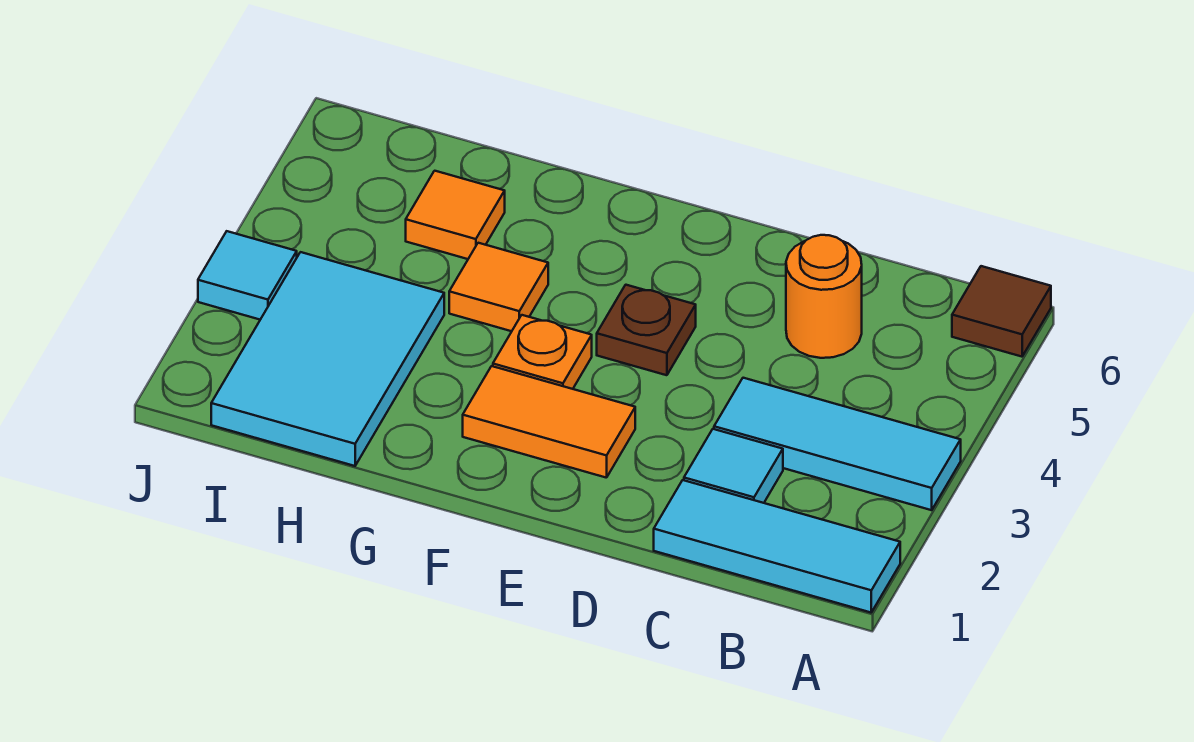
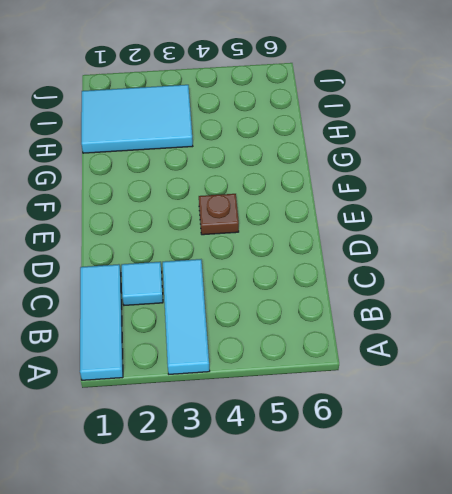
none -> brown 1x1 tile [952,266,1051,357]
none -> orange 1x1 round brick [786,235,862,358]
none -> orange 1x2 tile [463,366,635,478]

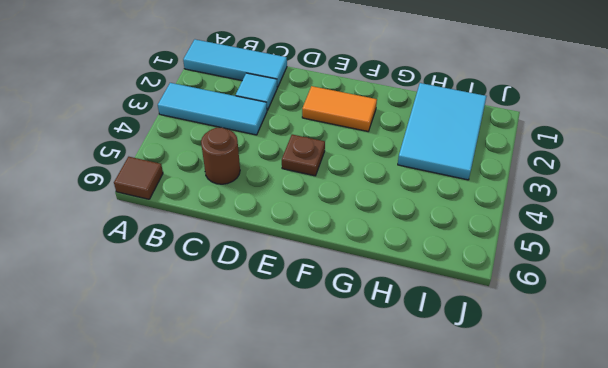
brown 1x1 round brick [201,128,240,184] -> orange 1x1 round brick [786,235,862,358]
none -> orange 1x1 plate [493,315,592,389]
none -> orange 1x1 tile [449,243,548,331]
none -> orange 1x1 tile [406,171,505,259]

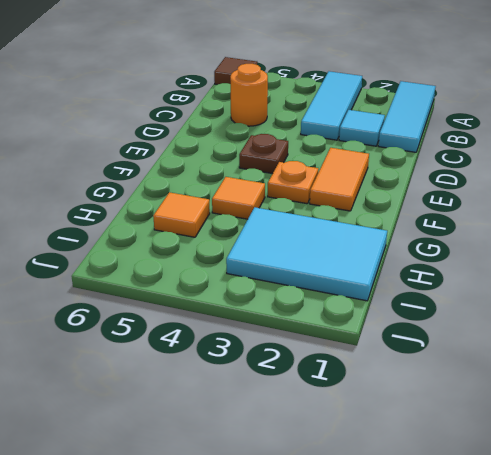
none -> cyan 1x1 tile [198,231,297,320]

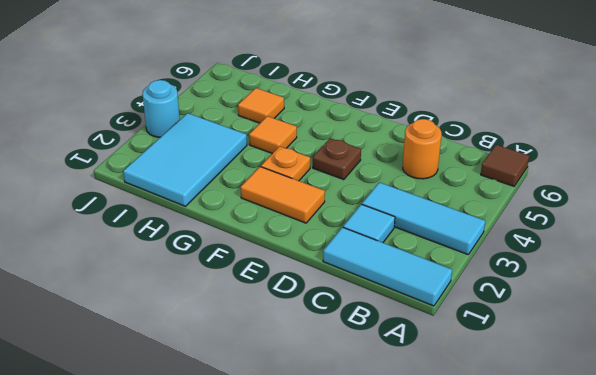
cyan 1x1 round brick [142,80,180,137] -> cyan 1x1 tile [198,231,297,320]

